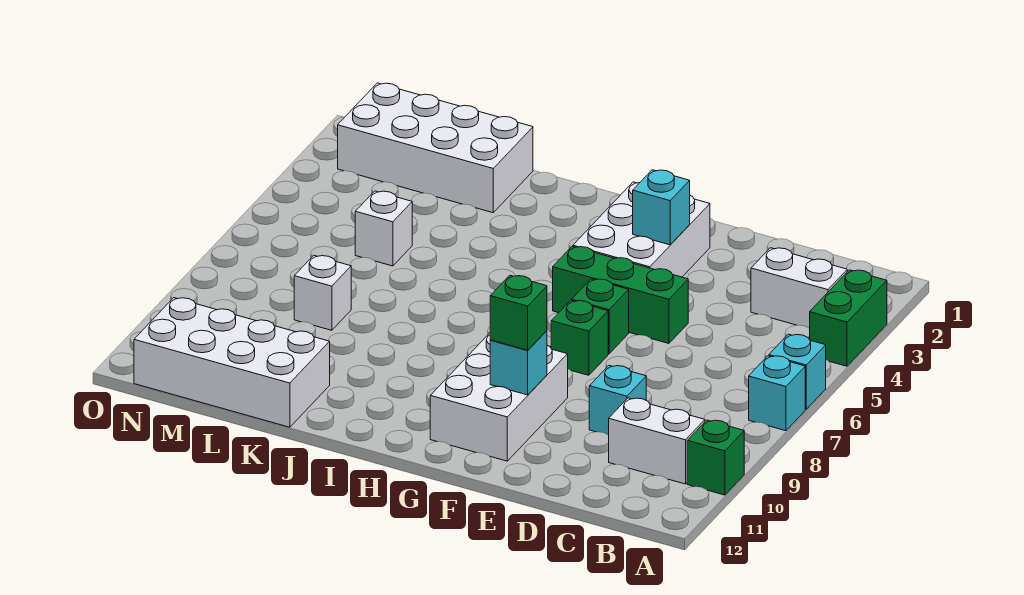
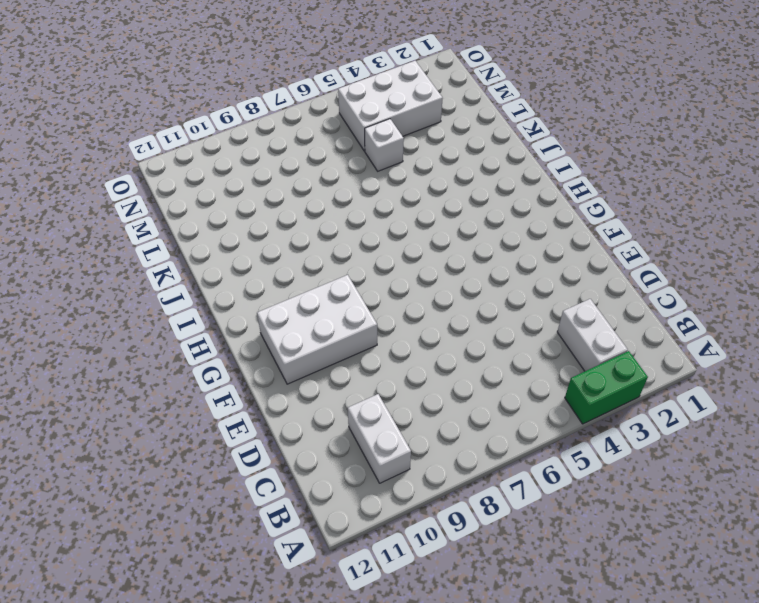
white 2x3 brick [338,61,443,151] -> white 2x3 brick moved to [573,182,710,277]
none -> cyan 1x1 brick [769,334,826,409]
none -> cyan 1x1 brick [749,356,805,431]
none -> green 1x1 brick [687,420,744,495]

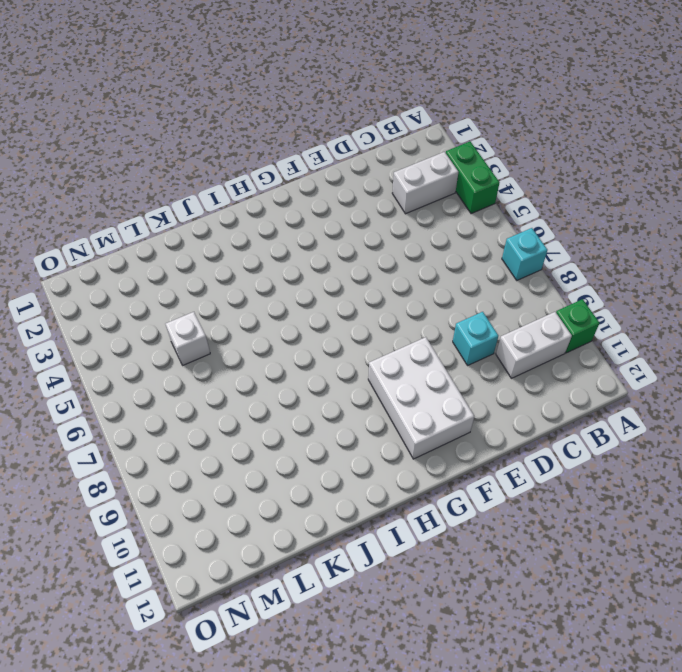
none -> cyan 1x1 brick [769,334,826,409]
none -> green 1x3 brick [553,246,688,344]
none -> white 2x3 brick [573,182,710,277]

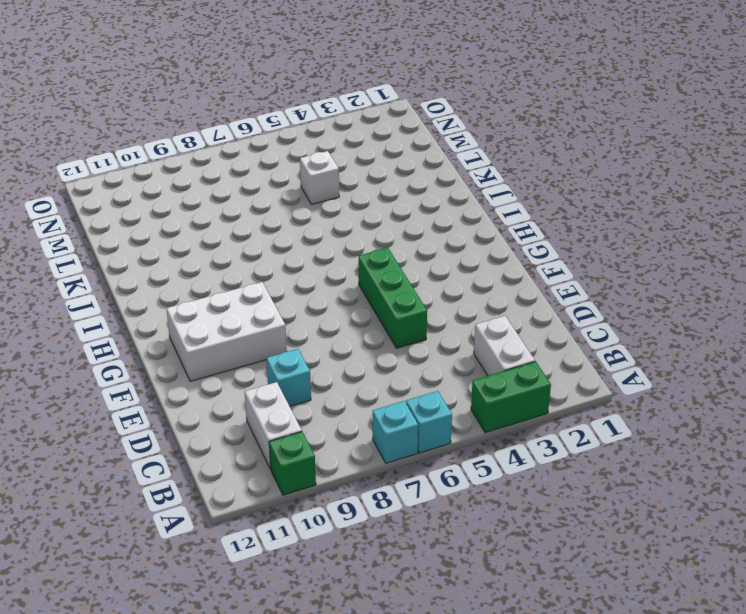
none -> white 2x3 brick [573,182,710,277]
none -> green 1x1 brick [572,279,629,354]
none -> green 1x1 brick [551,300,608,375]

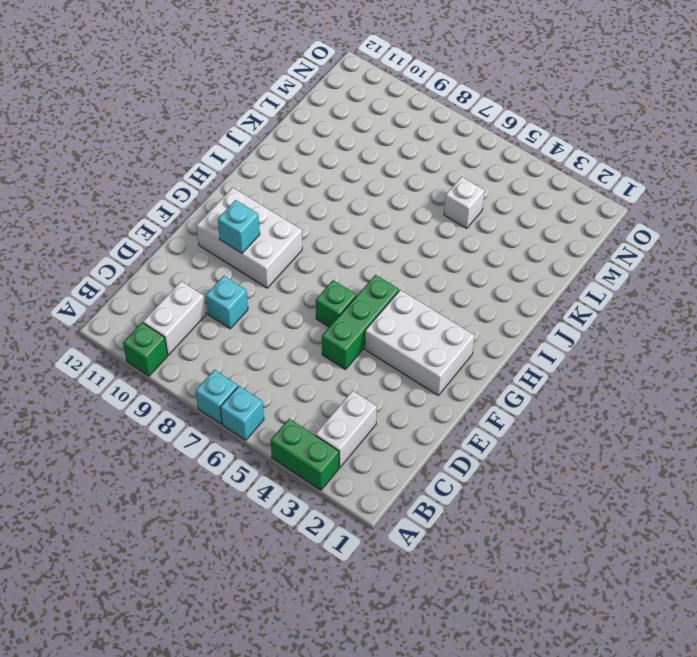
none -> green 1x1 brick [551,300,608,375]
none -> white 2x4 brick [338,83,533,213]
none -> white 2x4 brick [134,298,330,427]

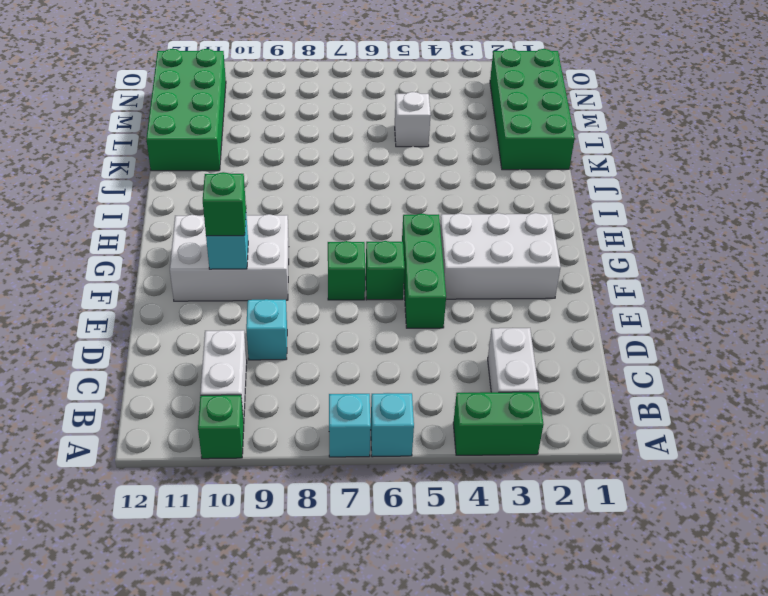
green 2x4 brick [490,49,575,170] -> white 2x4 brick [338,83,533,213]
green 2x4 brick [146,49,226,171] -> white 2x4 brick [134,298,330,427]
none -> white 1x1 brick [294,255,351,330]
none -> cyan 1x1 brick [633,170,690,245]

